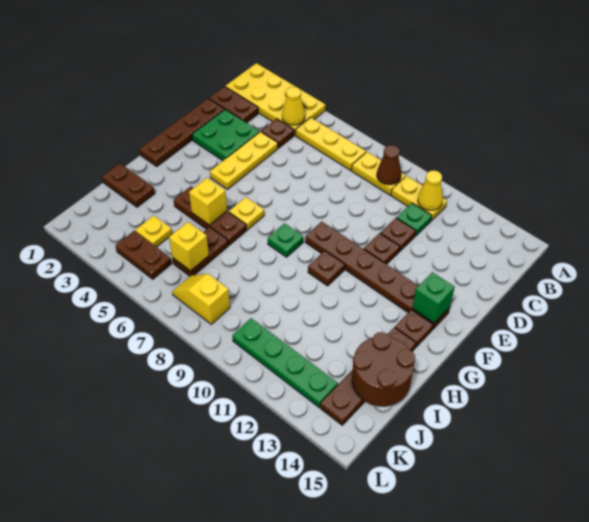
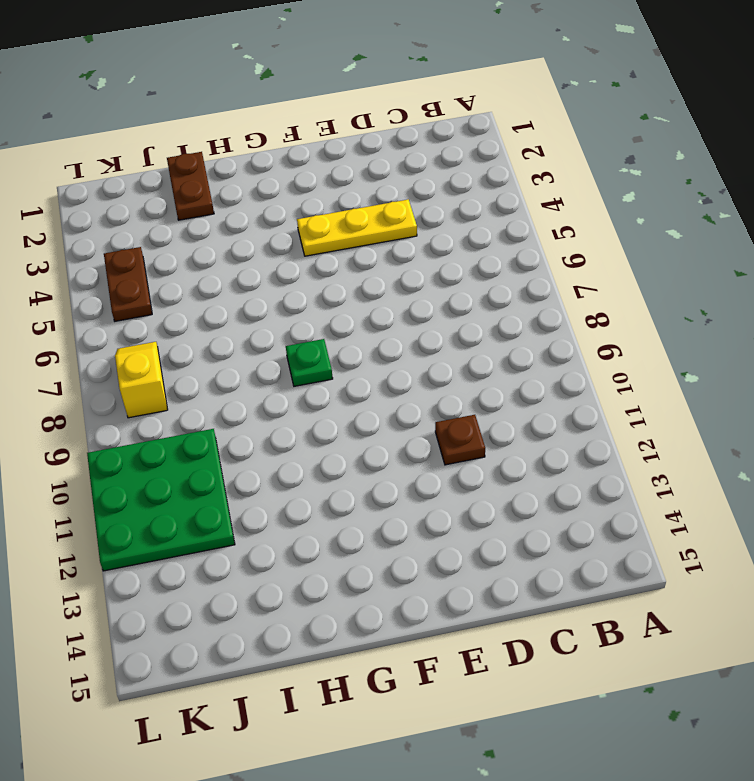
green 3x3 plate [87,429,235,571] -> green 1x4 plate [232,318,338,407]
none -> yellow 2x4 plate [225,63,325,135]
none -> yellow 1x3 plate [296,117,366,170]
none -> yellow 1x2 plate [352,152,406,195]
none -> yellow 1x2 plate [391,176,447,221]

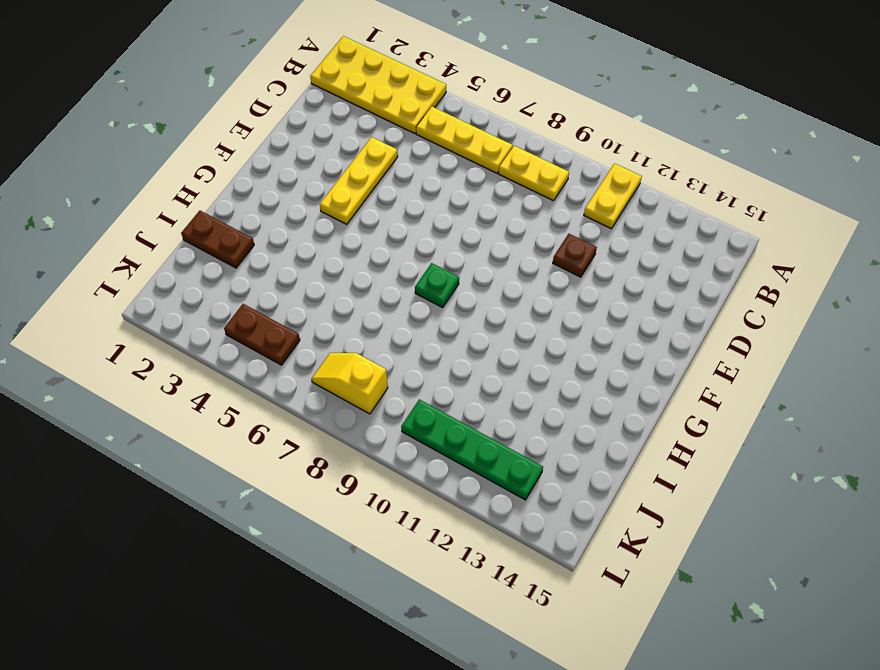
yellow 1x2 plate [584,163,642,229] -> yellow 1x2 plate turned to [391,176,447,221]
none -> brown 1x2 plate [209,86,258,123]
none -> brown 1x1 plate [261,119,294,148]
none -> green 1x1 plate [397,203,432,236]
none -> brown 1x4 plate [139,99,224,166]

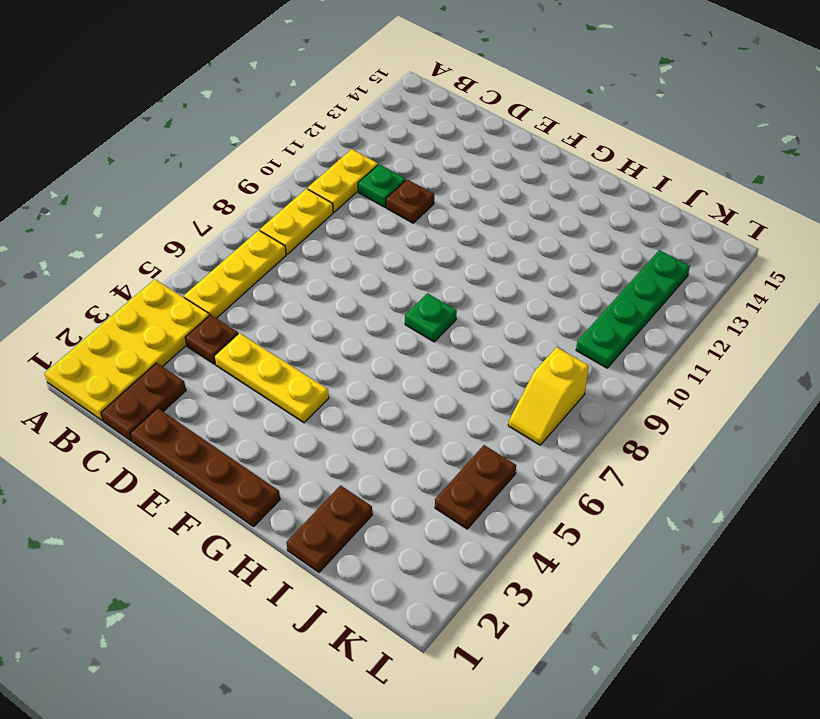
none -> green 2x2 plate [192,109,260,161]
none -> brown 1x1 plate [364,233,400,264]
none -> brown 1x6 plate [305,222,450,329]
none -> yellow 1x1 plate [229,197,264,230]

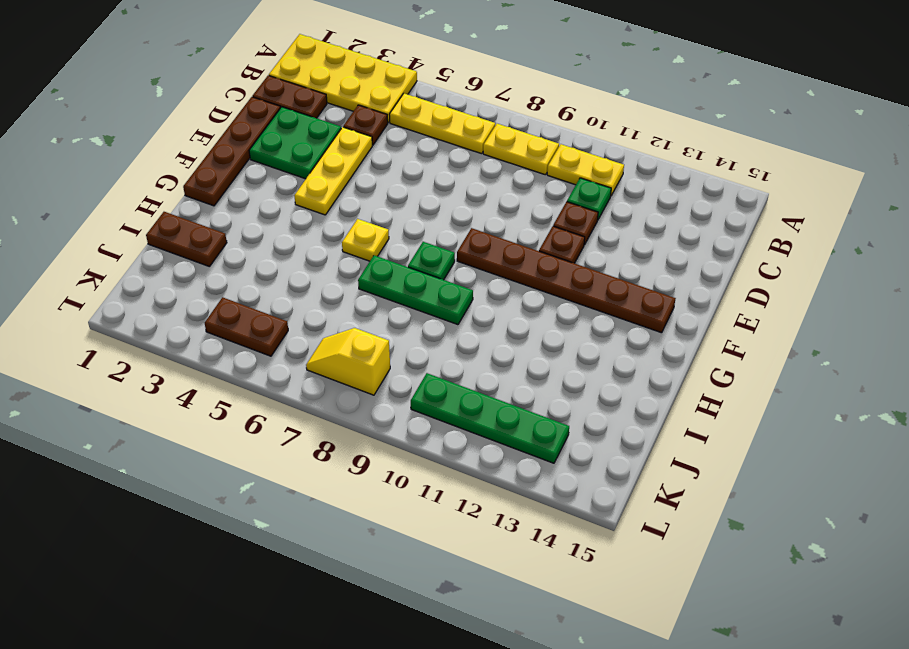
green 1x3 plate [358,255,473,325] -> none
none -> brown 1x1 plate [308,251,345,286]
none -> brown 1x1 plate [395,310,433,348]
none -> brown 1x3 plate [174,186,247,245]
none -> brown 1x4 plate [320,328,416,425]

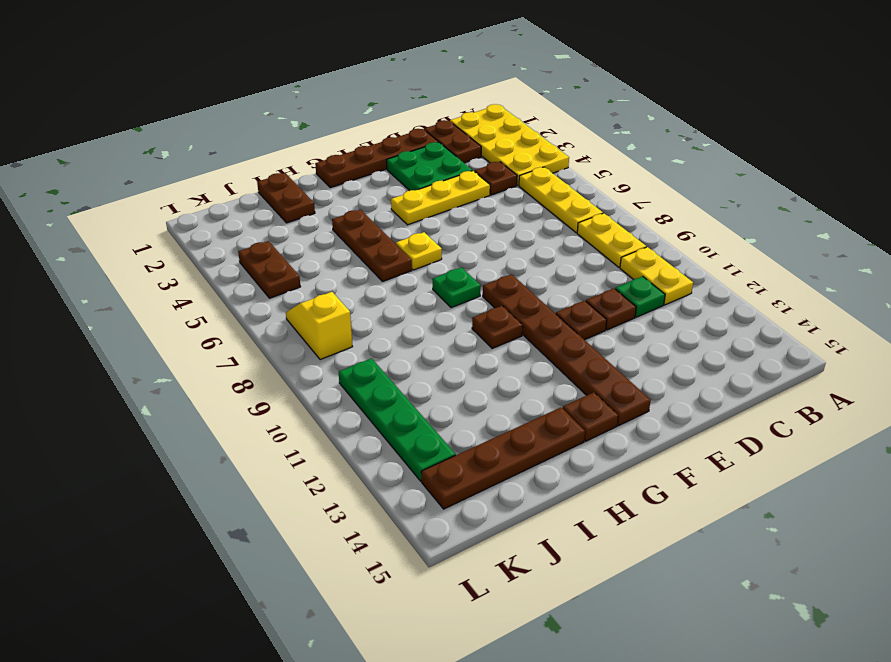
none -> brown 1x2 plate [172,227,228,276]
none -> yellow 1x1 plate [135,215,172,247]
none -> yellow 1x1 cone [282,87,305,125]
none -> brown 1x1 cone [377,145,401,185]

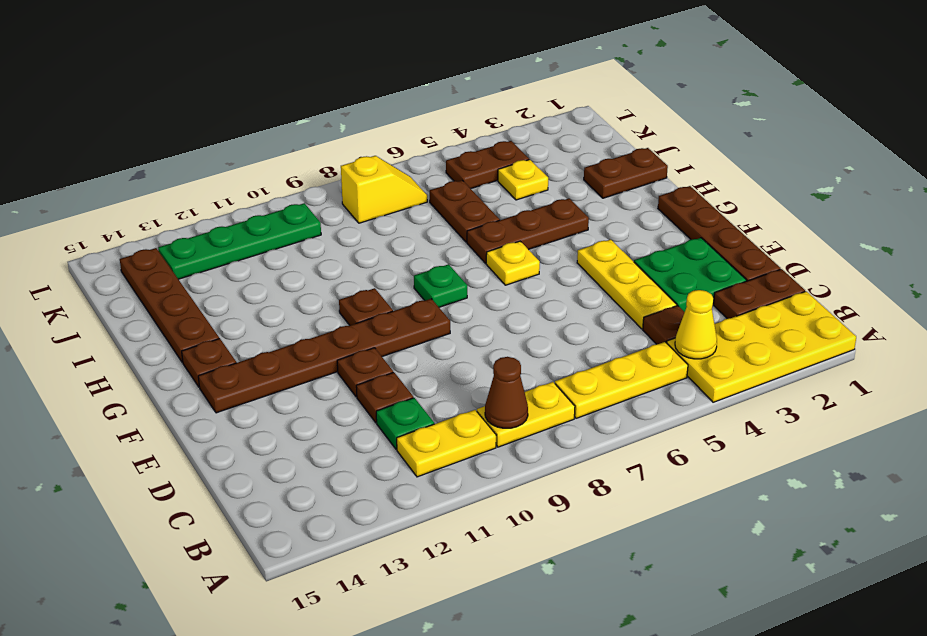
none -> yellow 1x1 cone [418,171,443,210]
none -> green 1x1 brick [412,272,455,323]
none -> yellow 1x1 brick [189,178,227,225]
none -> brown 2x2 round brick [352,332,415,406]

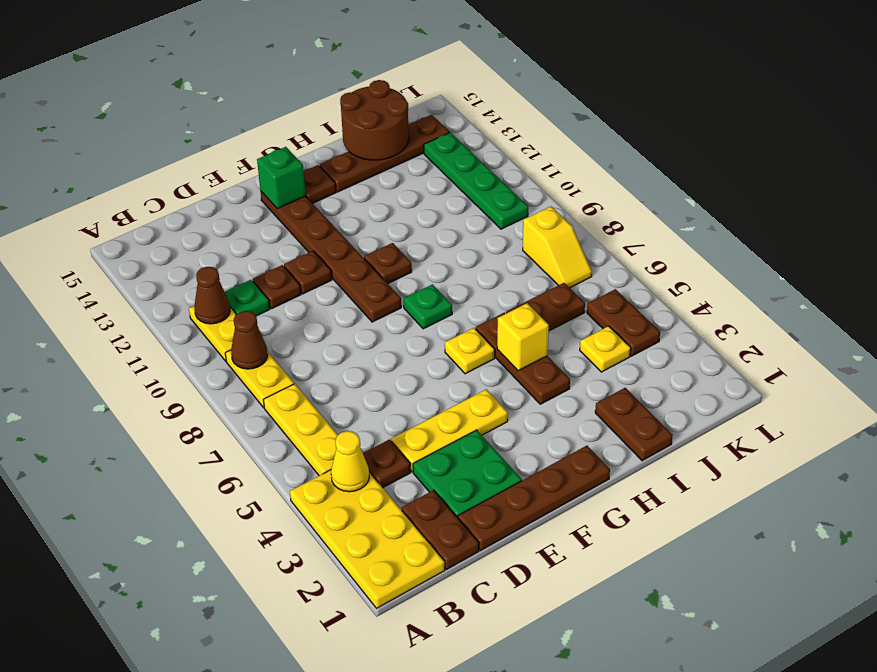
brown 1x1 cone [194,267,230,324] -> yellow 1x1 cone [418,171,443,210]
none -> yellow 1x1 brick [169,222,209,271]

